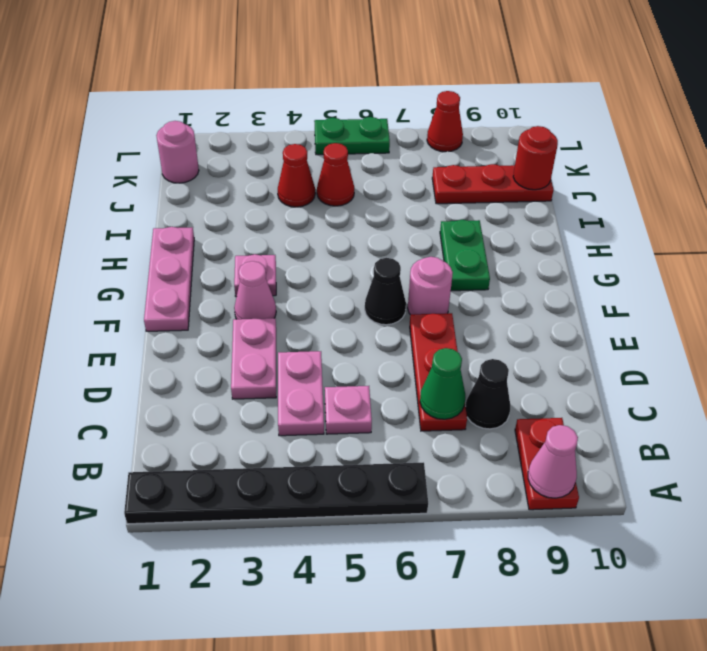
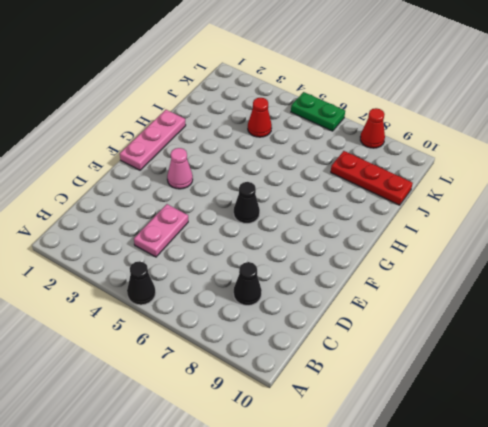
black 1x1 cone [127,261,155,305] -> black 1x6 plate [124,462,428,524]
none -> red 1x2 plate [515,418,579,510]
none -> pink 1x1 plate [325,386,372,434]
none -> red 1x3 plate [410,313,467,431]

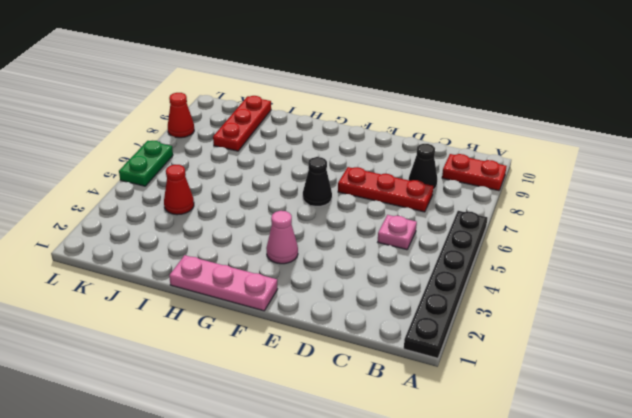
none -> pink 1x2 plate [278,351,324,436]
none -> pink 1x2 plate [231,318,276,399]
none -> pink 1x1 round brick [408,257,453,314]

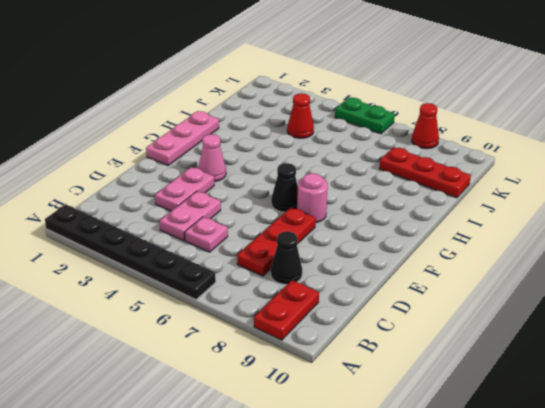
none -> pink 1x1 plate [234,254,276,297]
none -> green 1x2 plate [440,220,490,291]
none -> red 1x1 cone [317,143,354,206]

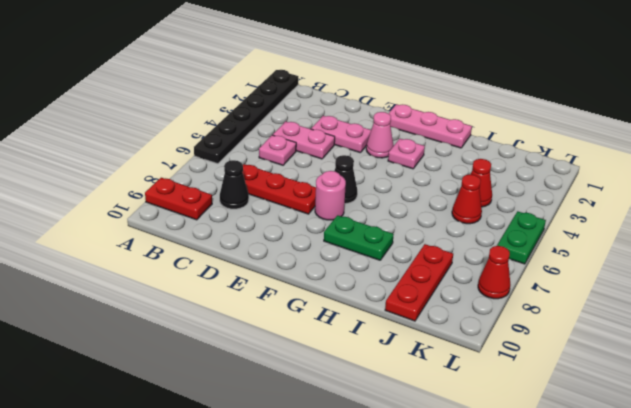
none -> pink 1x1 round brick [156,121,199,183]
none -> pink 1x1 cone [528,425,578,498]
none -> green 1x1 cone [420,348,465,419]

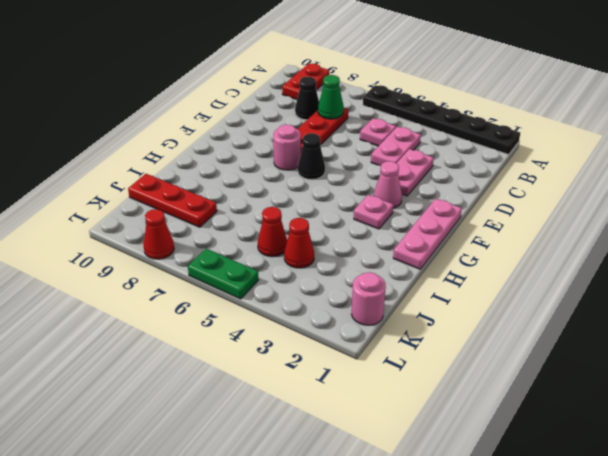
none -> green 1x2 plate [440,220,490,291]
none -> pink 1x1 cone [528,425,578,498]
none -> red 1x1 round brick [513,126,558,190]

